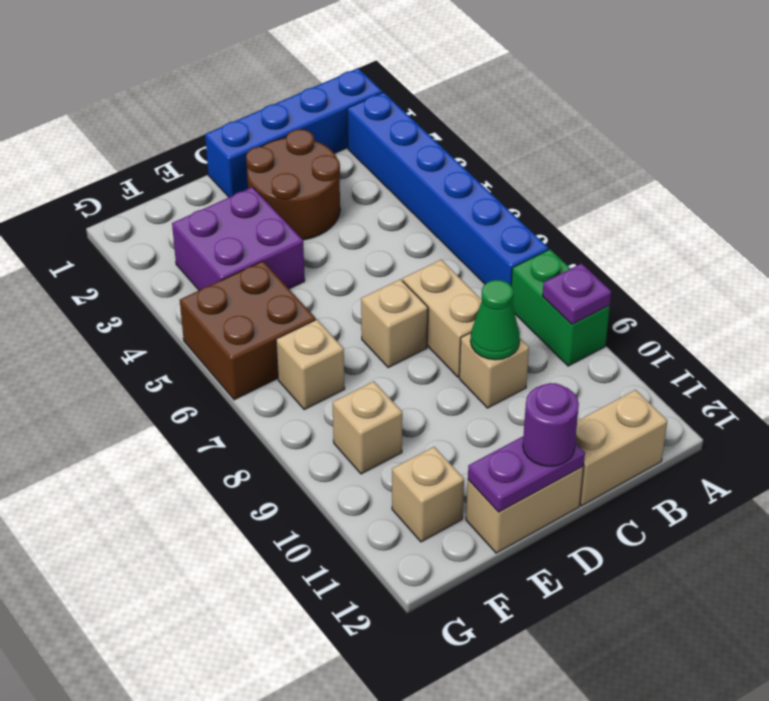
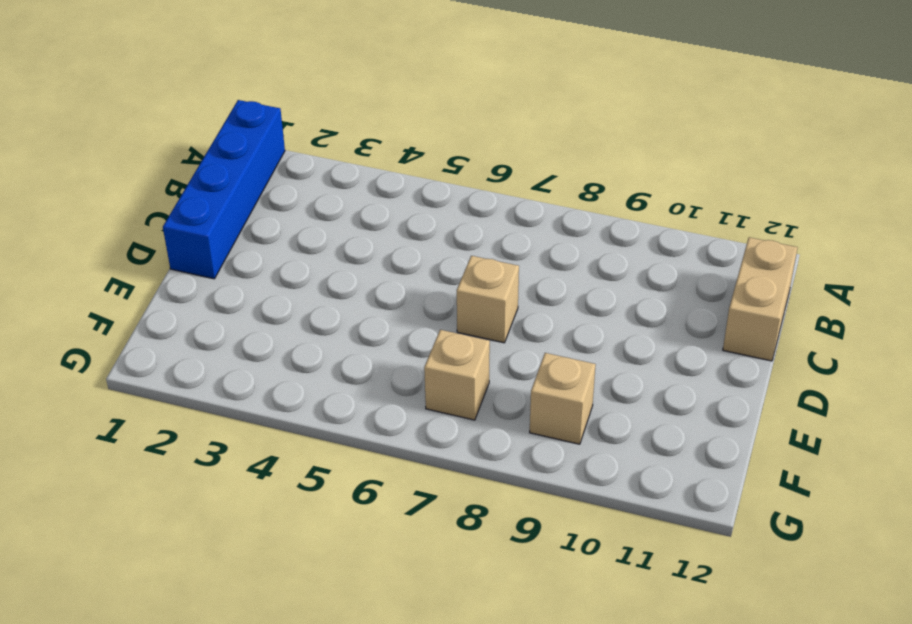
none -> blue 1x6 brick [347,92,548,285]
none -> green 1x2 brick [511,249,610,366]
none -> brown 2x2 round brick [246,129,340,240]

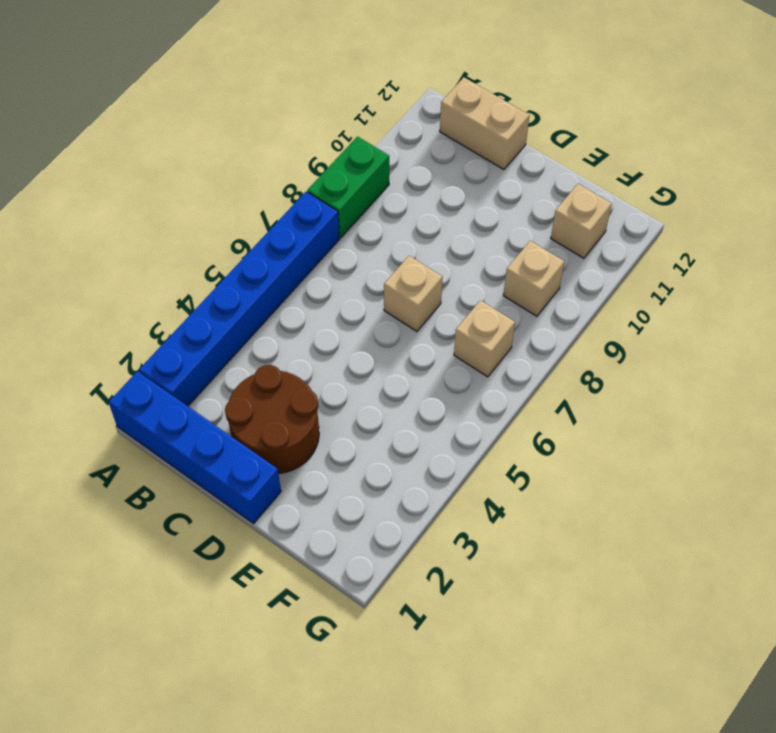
none -> tan 1x2 brick [403,260,482,377]
none -> tan 1x1 brick [459,333,529,408]
none -> tan 1x2 brick [466,467,584,553]

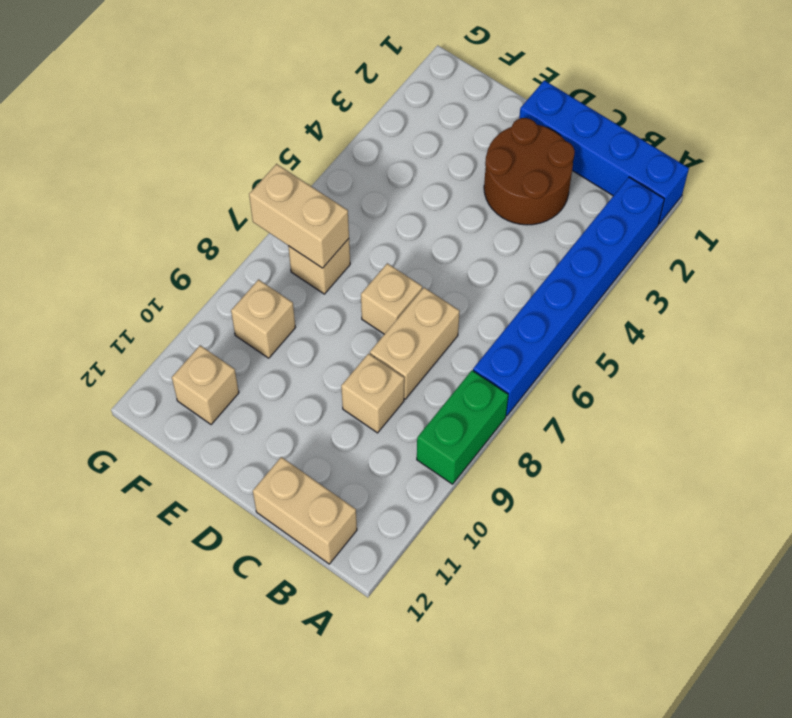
tan 1x2 brick [249,164,349,268] -> tan 1x2 brick moved to [466,467,584,553]
none -> purple 2x2 brick [172,187,305,290]
none -> brown 2x2 brick [180,261,316,400]
none -> purple 1x1 plate [543,264,611,324]

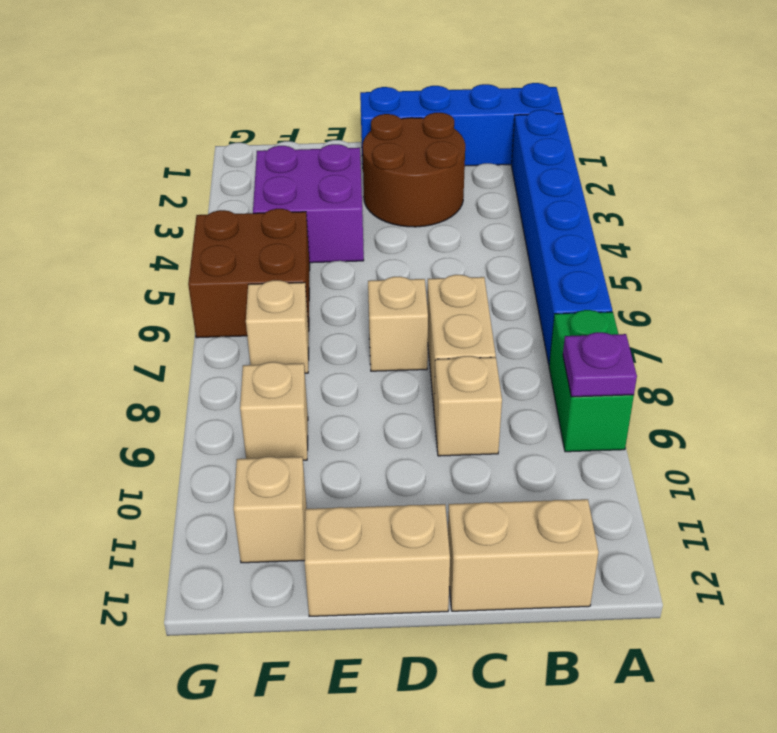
none -> green 1x1 cone [471,280,520,360]
none -> purple 1x2 plate [468,437,585,512]
none -> purple 1x1 round brick [523,383,579,466]

